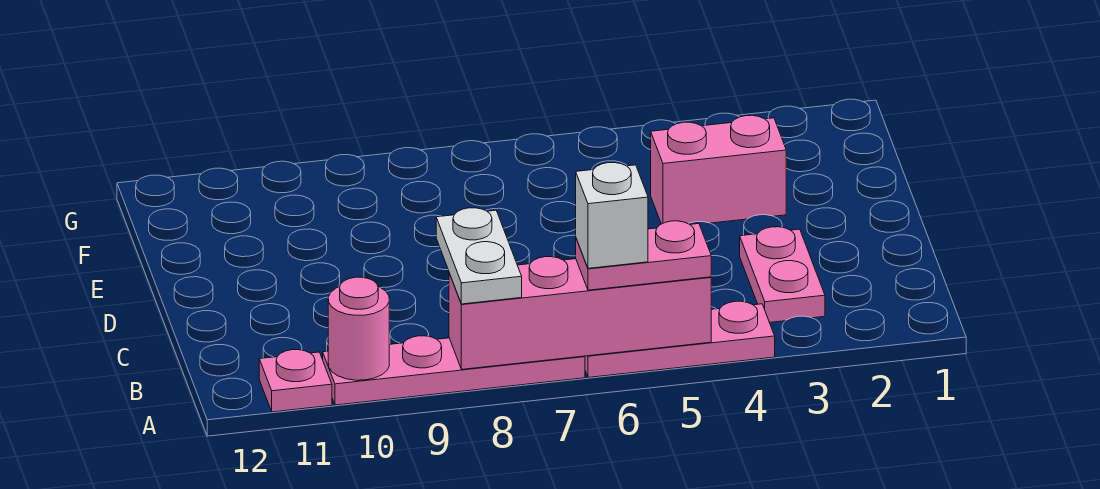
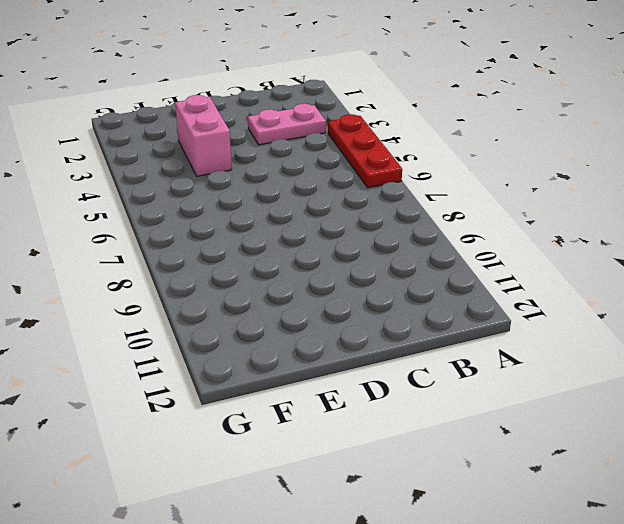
red 1x3 plate [328,114,402,188] -> pink 1x3 plate [585,301,775,378]
none -> pink 1x4 plate [323,336,585,405]
none -> pink 1x1 plate [259,350,332,412]

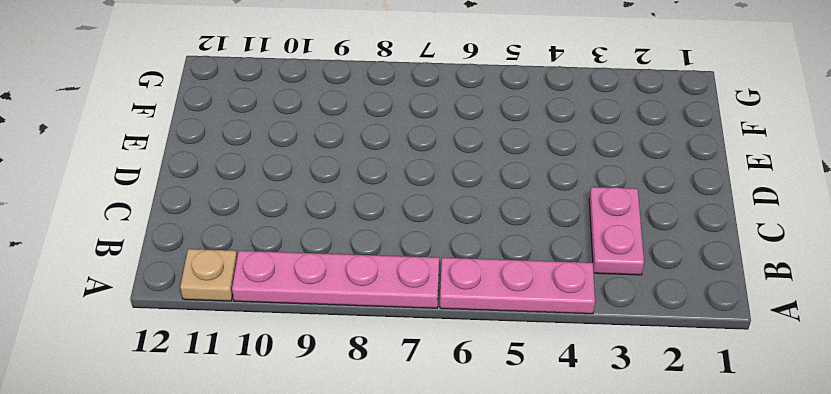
tan 1x1 plate [180,249,237,301] -> pink 1x1 plate [259,350,332,412]
none -> pink 1x2 brick [651,115,786,224]
none -> pink 1x4 brick [449,257,711,369]

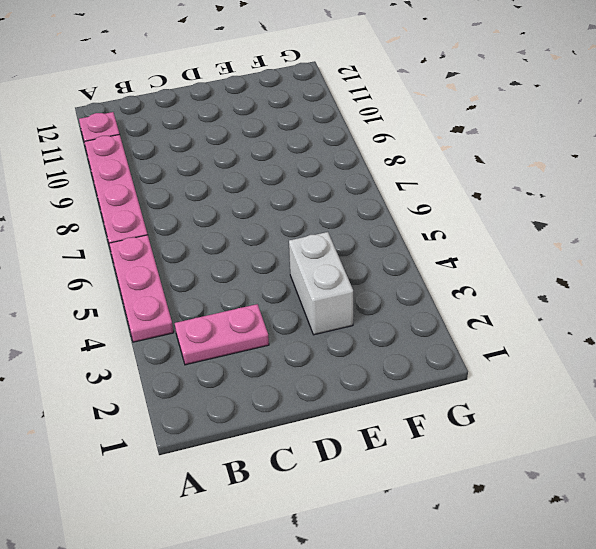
white 1x2 brick [289,232,353,335] -> pink 1x2 brick [651,115,786,224]
none -> pink 1x4 brick [449,257,711,369]
none -> pink 1x1 round brick [328,277,389,380]

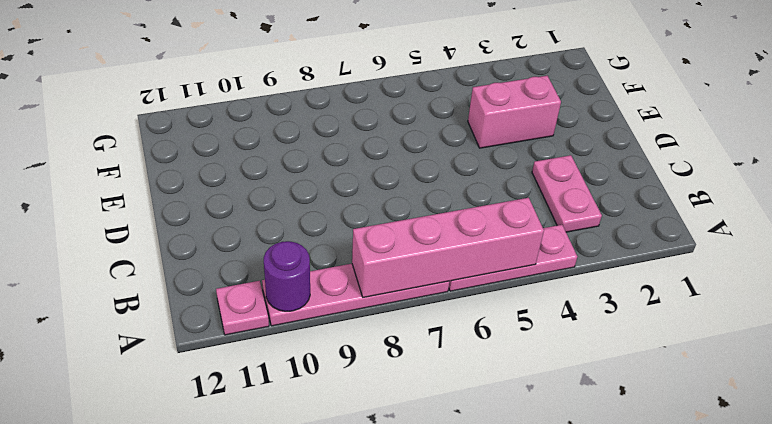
purple 1x1 round brick [264,241,310,311] -> pink 1x1 round brick [328,277,389,380]
none -> pink 1x2 plate [576,221,711,290]
none -> white 1x2 plate [436,208,522,304]

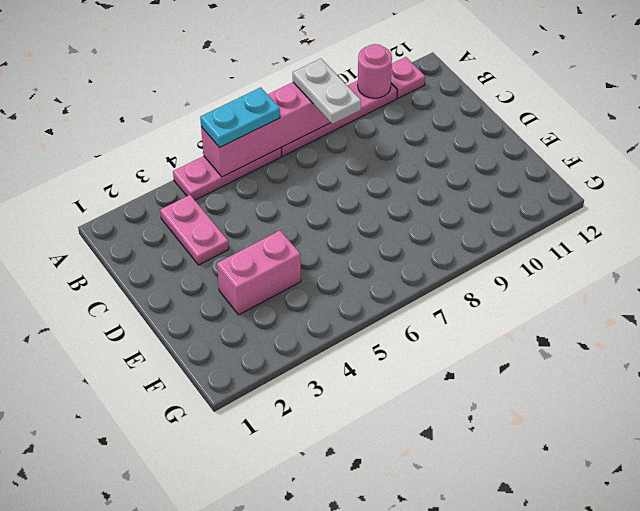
cyan 1x2 plate [200,87,280,148] -> pink 1x2 plate [576,221,711,290]
none -> white 1x1 brick [576,163,648,268]

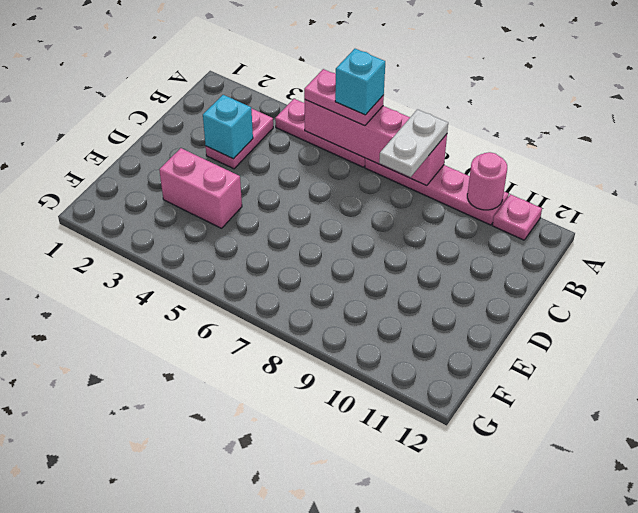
cyan 1x1 brick [335,49,385,115] -> white 1x1 brick [576,163,648,268]
cyan 1x1 brick [203,95,253,159] -> none

